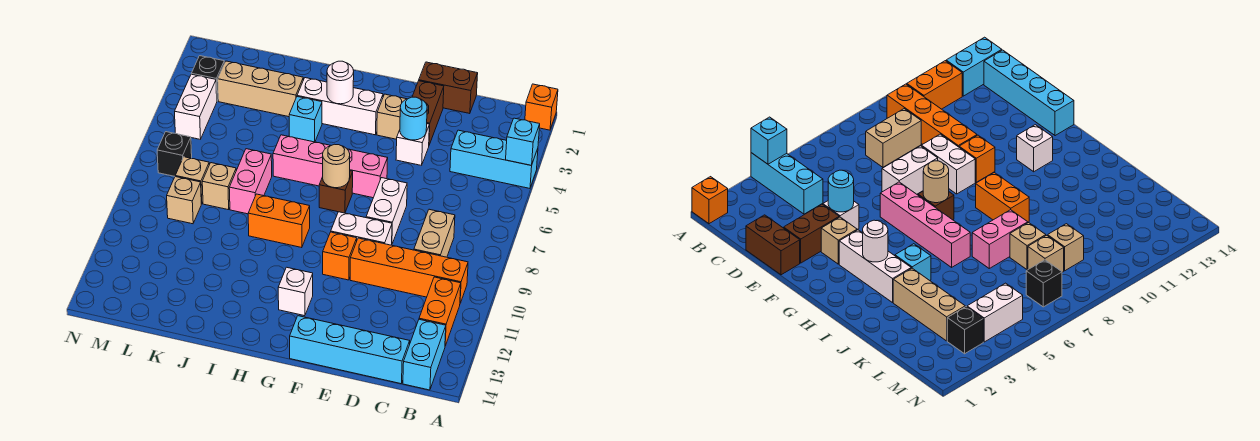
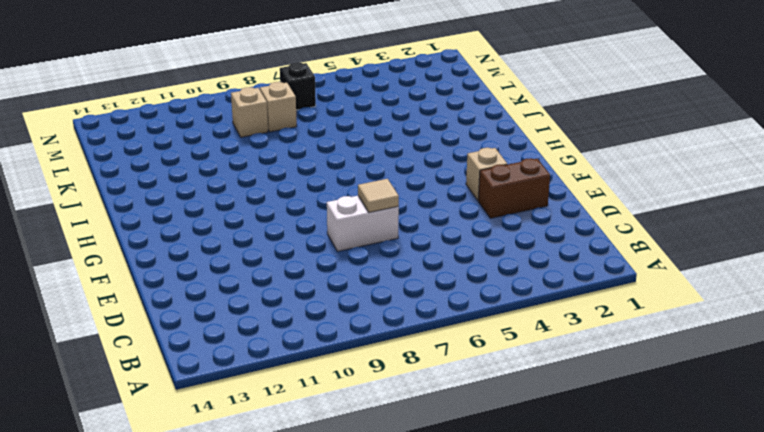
tan 1x1 tile [358,179,399,213] -> none
none -> orange 1x1 brick [525,84,558,130]
none -> cyan 1x3 brick [450,130,538,188]
none -> orange 1x4 brick [350,238,468,303]
none -> orange 1x2 brick [419,277,461,346]

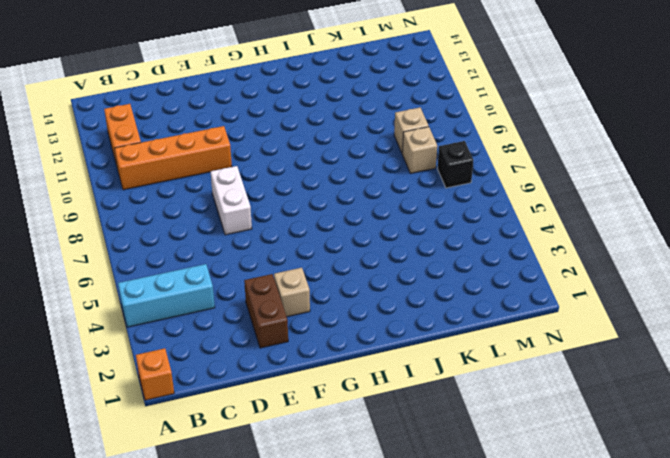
none -> cyan 1x2 brick [403,319,446,390]
none -> tan 1x2 brick [414,209,455,257]
none -> cyan 1x4 brick [290,316,410,384]
none -> brown 1x2 brick [419,62,478,114]

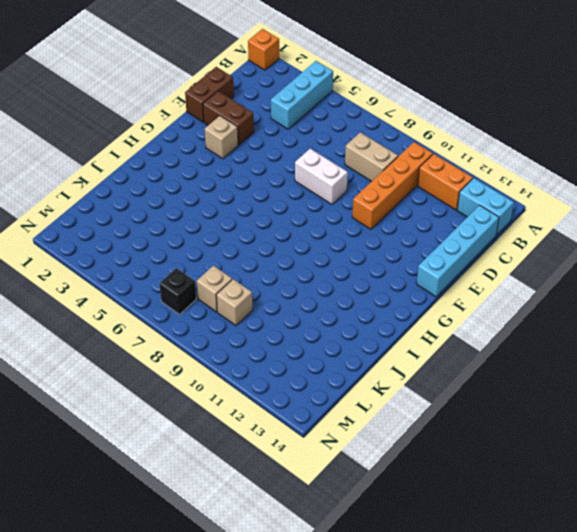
none -> white 1x1 brick [396,124,429,165]
none -> white 1x2 brick [331,212,392,245]
none -> pink 1x4 brick [273,135,388,198]
none -> orange 1x1 brick [323,232,357,280]

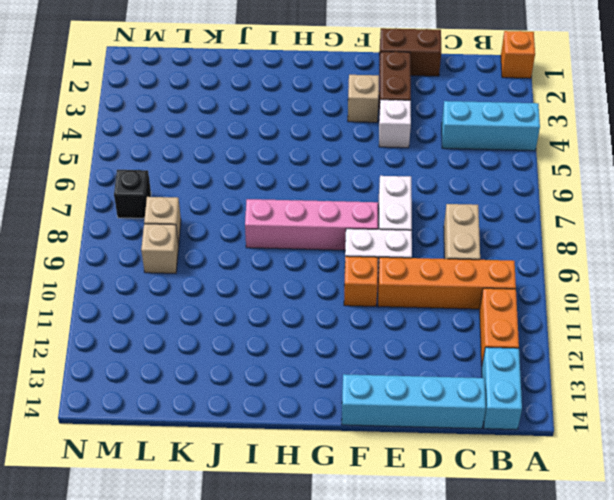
pink 1x4 brick [245,199,378,250] -> pink 1x4 brick moved to [273,135,388,198]
none -> white 1x3 brick [297,78,383,135]
none -> brown 1x1 brick [319,171,353,213]
none -> white 1x1 brick [278,267,313,316]
none -> orange 1x2 brick [248,194,310,248]

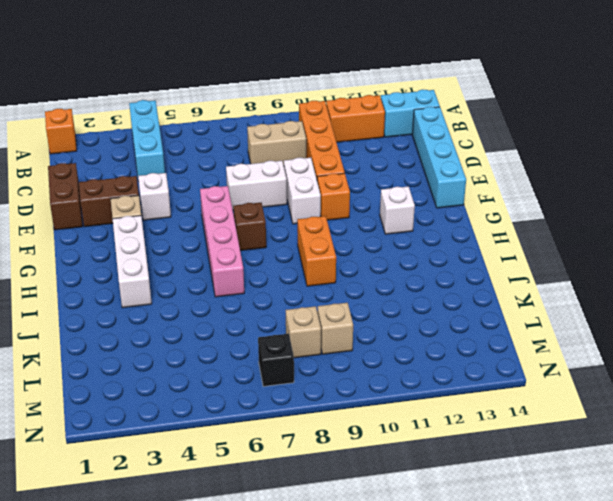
none -> cyan 1x1 brick [289,97,322,142]
none -> tan 1x3 brick [218,61,303,117]
none -> pink 1x2 brick [229,149,272,214]
none -> tan 1x1 brick [202,163,236,210]

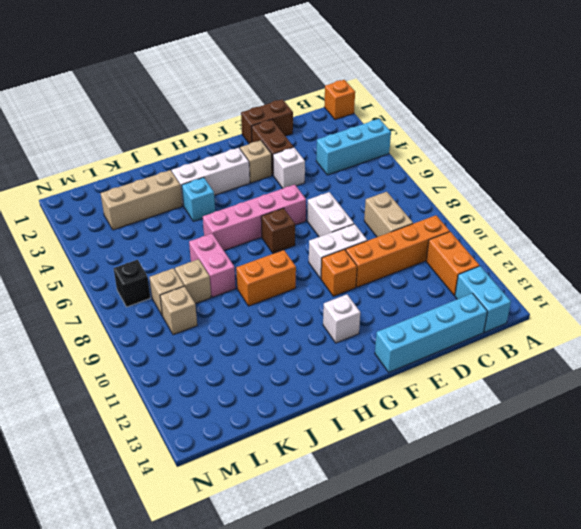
none -> black 1x1 brick [191,56,224,101]
none -> white 1x2 brick [175,74,217,139]
none -> cyan 1x1 brick [506,118,540,165]
none -> cyan 1x1 round brick [400,97,427,140]

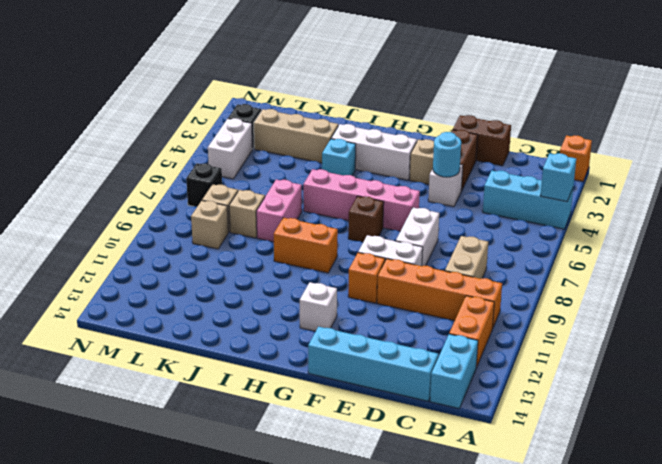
none -> tan 1x1 round brick [323,144,350,188]
none -> white 1x1 round brick [327,61,354,104]

